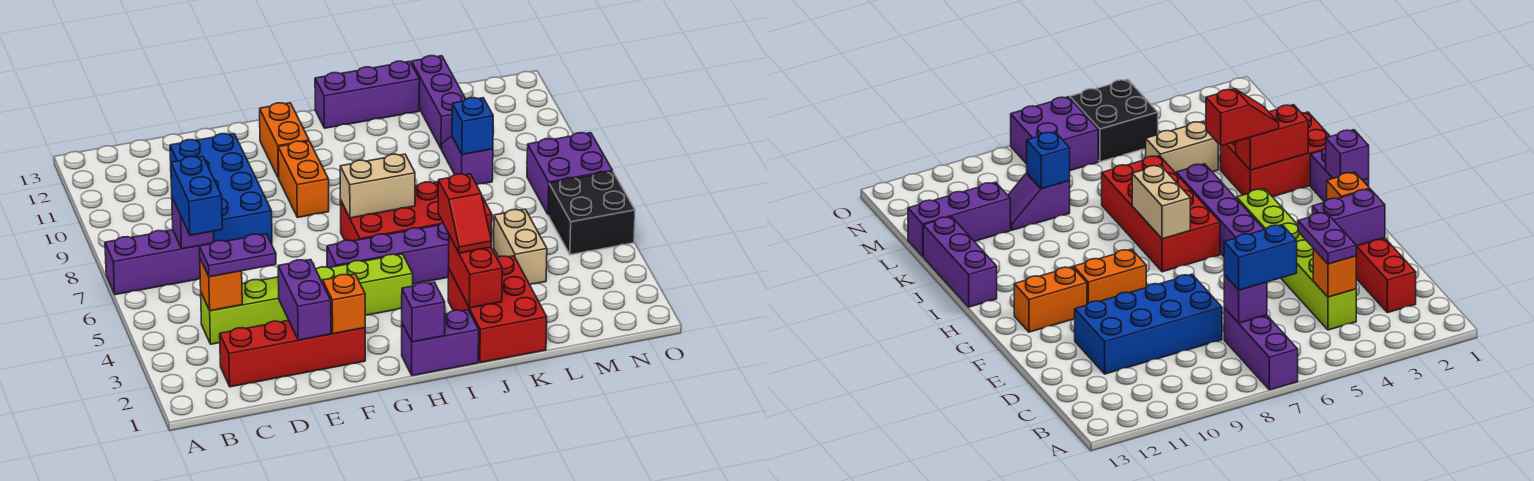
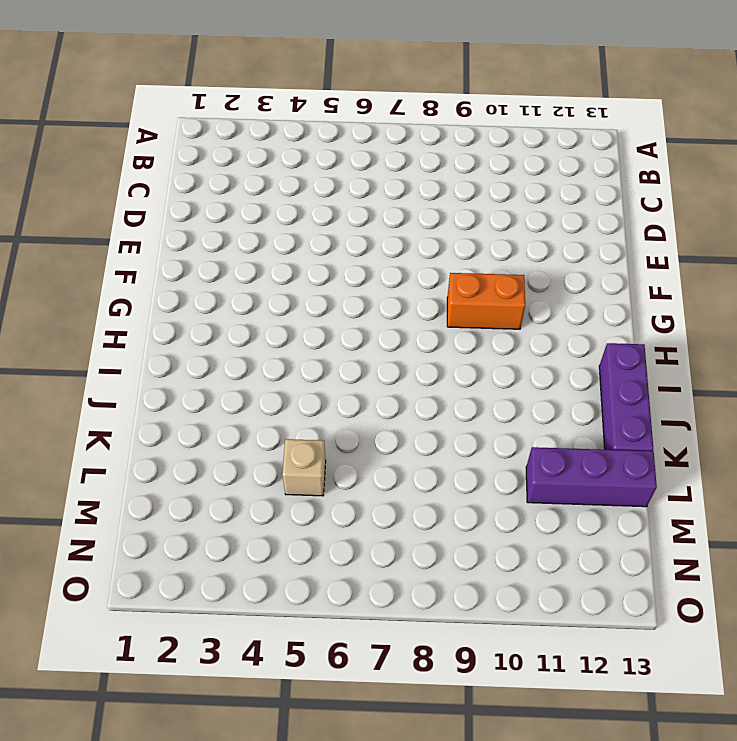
tan 1x1 brick [282,439,326,496] -> tan 1x2 brick [494,209,547,285]
none -> purple 1x3 brick [105,230,207,295]
none -> red 1x4 brick [220,320,365,387]
none -> lime 1x6 brick [201,254,413,344]

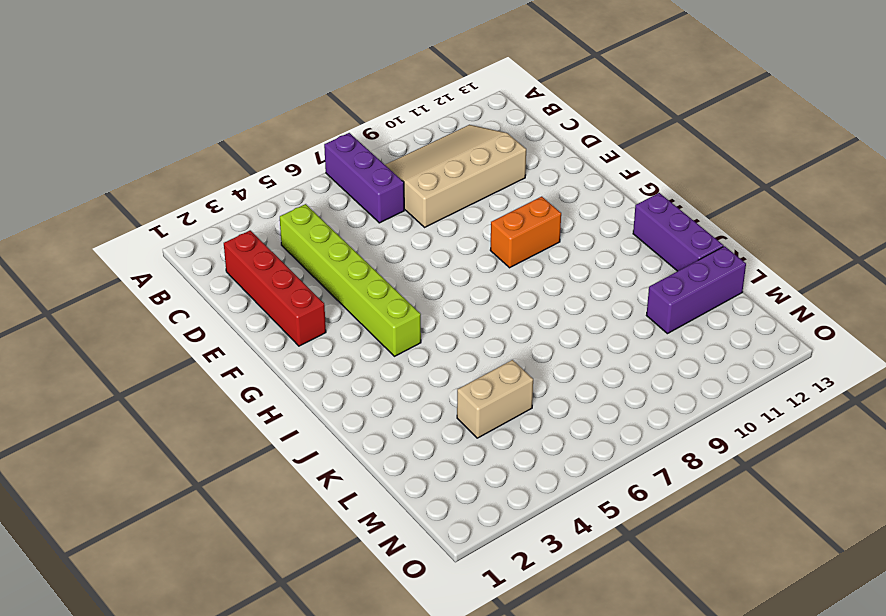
tan 3x4 slope [385,125,526,227] -> blue 2x4 brick [170,134,272,244]
none -> purple 1x4 brick [327,223,449,284]
none -> orange 1x2 brick [260,103,309,178]
none -> purple 1x2 brick [402,310,479,376]

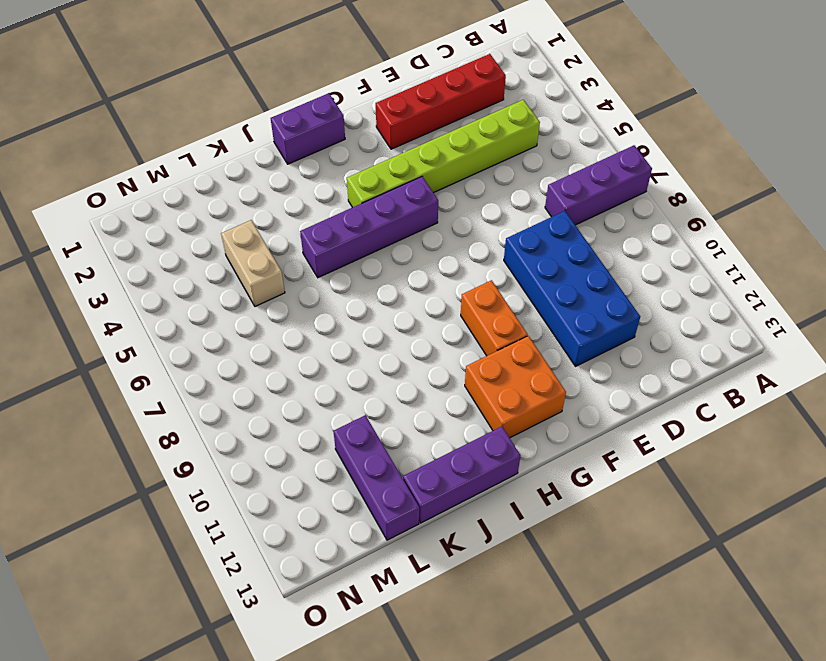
orange 2x2 brick [465,336,566,438] -> orange 1x2 brick [260,103,309,178]
none -> red 2x4 brick [340,182,492,241]
none -> red 2x3 brick [448,256,547,363]
none -> purple 1x2 slope [441,136,493,185]

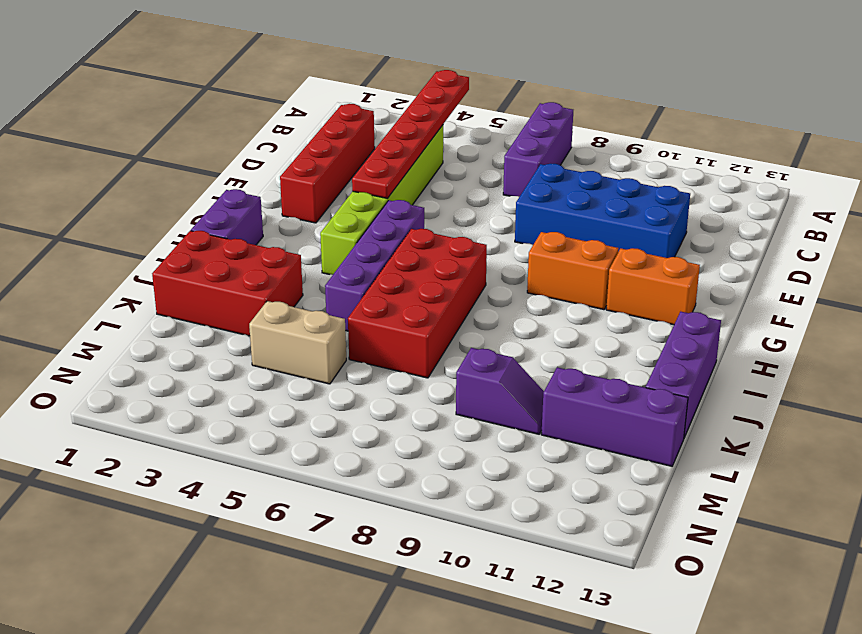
red 1x6 plate [352,70,469,198] -> orange 1x1 brick [200,259,242,311]
none -> black 2x2 brick [548,171,635,255]
none -> purple 2x2 brick [527,133,613,214]
none -> purple 1x1 brick [172,198,214,249]

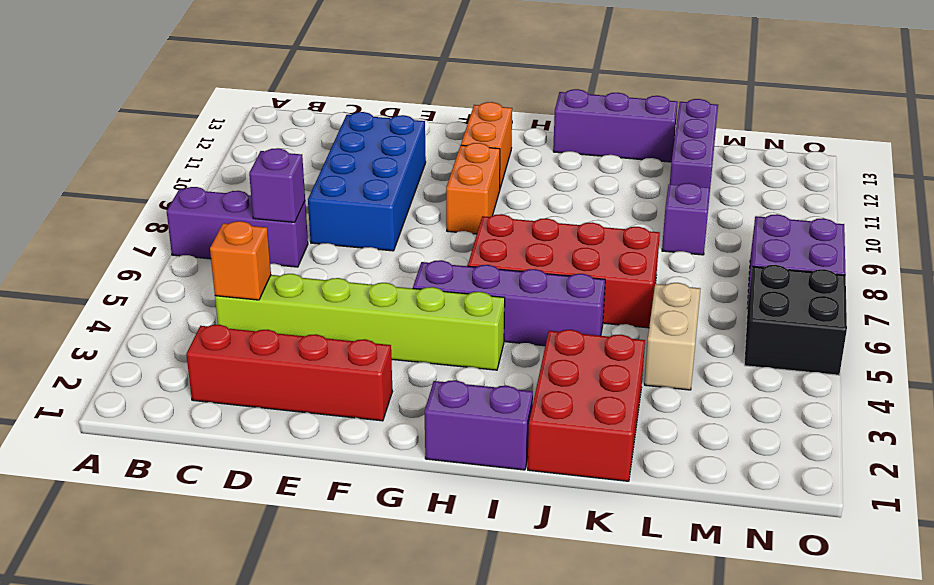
none -> purple 1x2 brick [278,260,331,340]
none -> orange 1x1 brick [323,274,365,334]
none -> purple 1x1 brick [402,282,445,342]

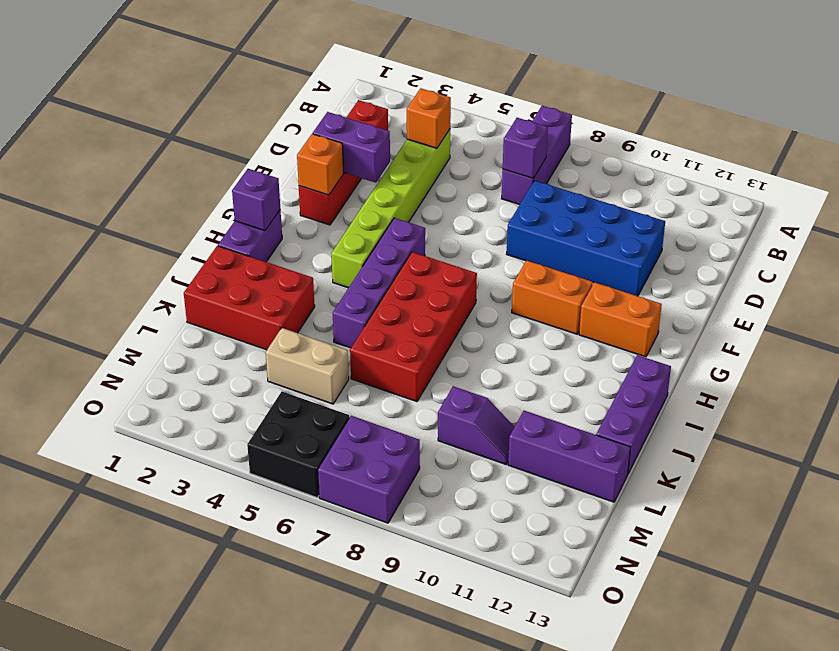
none -> tan 1x2 brick [340,154,415,218]
none -> red 1x2 brick [449,235,502,308]
none -> blue 1x1 brick [452,98,493,155]

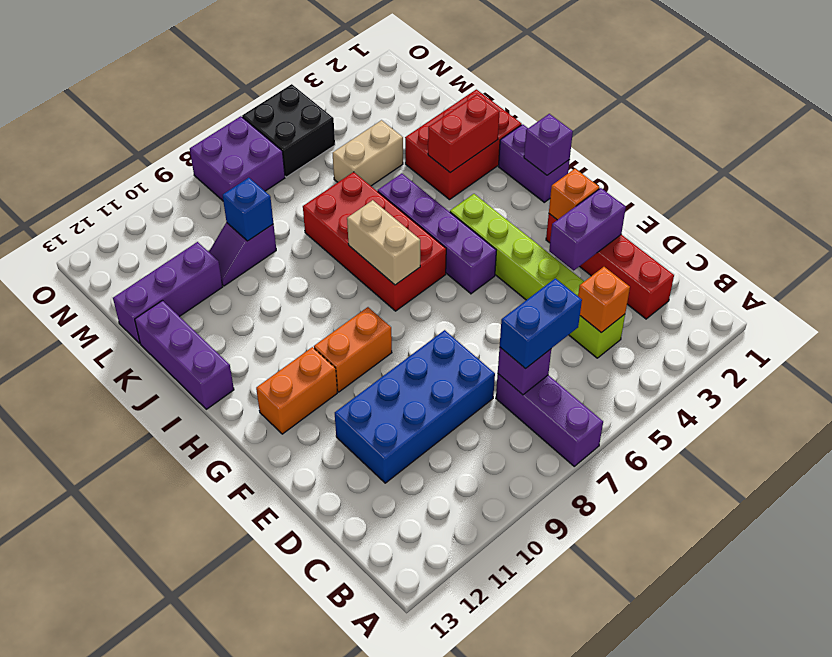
none -> purple 1x2 plate [199,234,276,277]
none -> red 1x2 slope [438,174,491,253]

